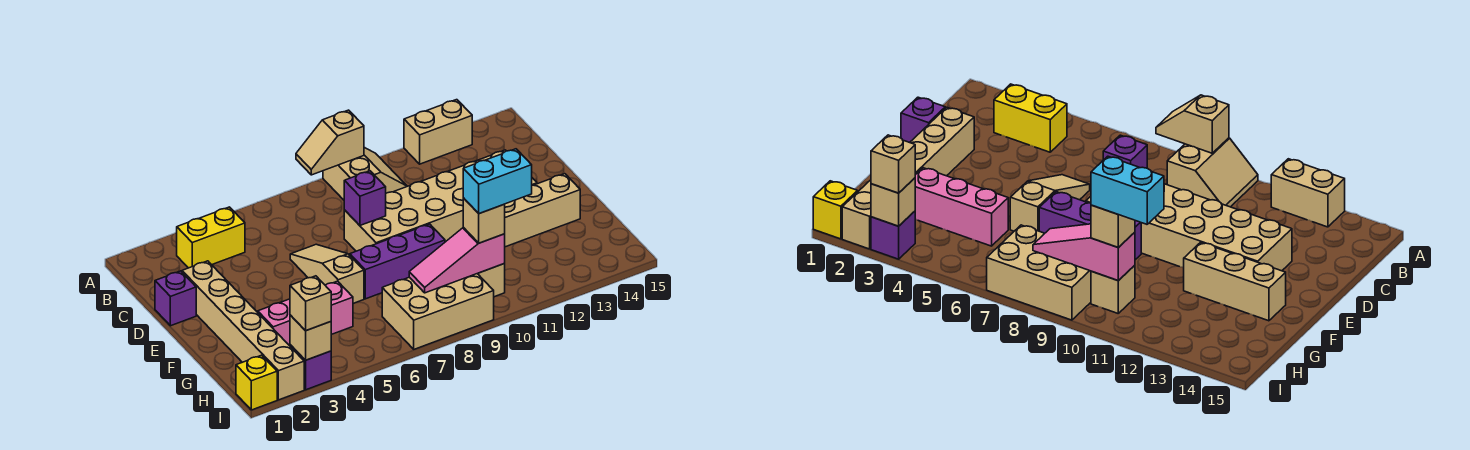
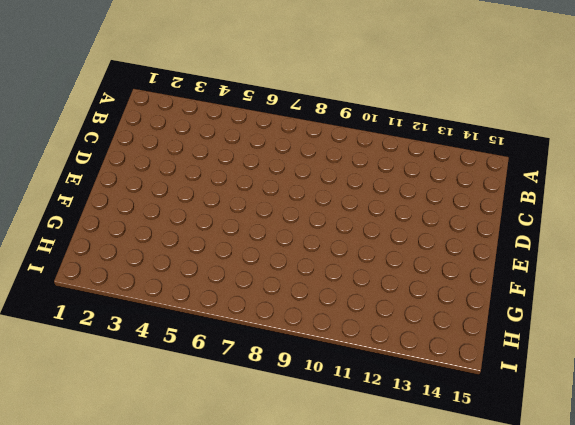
none -> tan 2x2 slope [323,147,407,200]
none -> tan 1x2 brick [404,100,472,164]
none -> yellow 1x2 brick [177,207,245,268]

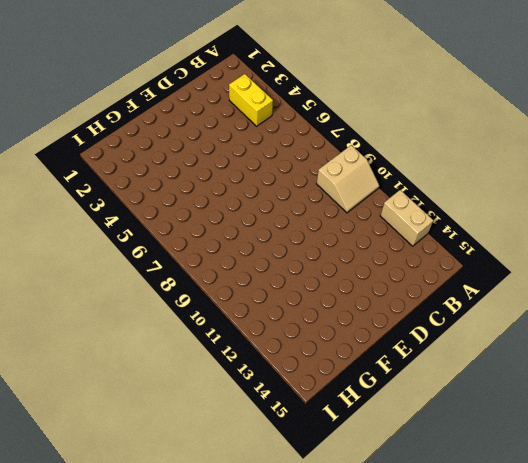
none -> purple 1x1 brick [155,271,196,326]
none -> tan 1x6 brick [182,261,304,400]
none -> tan 1x3 slope [290,244,364,303]

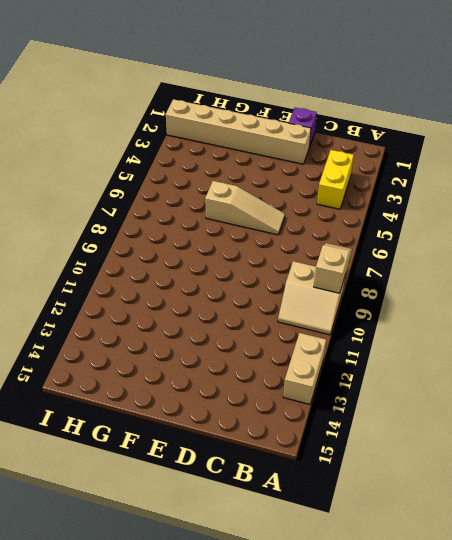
none -> tan 2x6 brick [344,150,537,251]
none -> purple 1x3 brick [350,224,445,299]
none -> tan 1x3 brick [504,174,580,247]

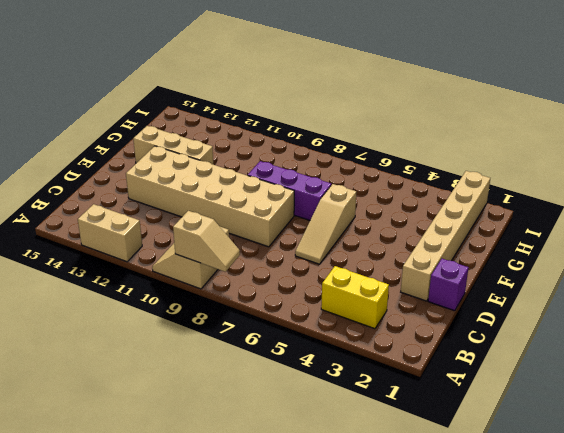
none -> pink 1x3 brick [258,281,353,346]
none -> tan 2x3 brick [382,274,494,349]
none -> tan 1x1 brick [478,264,505,297]

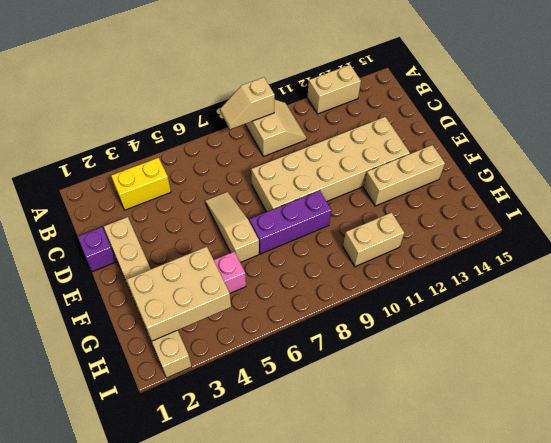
tan 2x3 brick [127,247,231,341] -> tan 2x3 brick moved to [382,274,494,349]
tan 1x2 brick [343,213,404,267] -> tan 1x1 brick [478,264,505,297]
none -> yellow 1x1 brick [236,355,277,410]
none -> purple 1x1 brick [290,345,331,390]
none -> purple 1x1 brick [344,171,386,225]

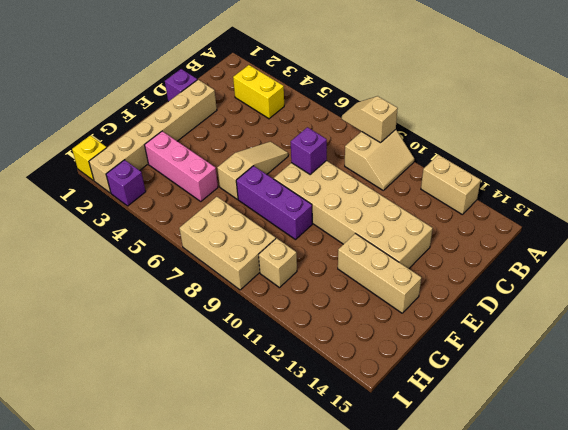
none -> pink 1x3 slope [409,228,505,293]
none -> tan 1x1 brick [290,315,331,360]
none -> tan 1x1 brick [463,198,505,243]

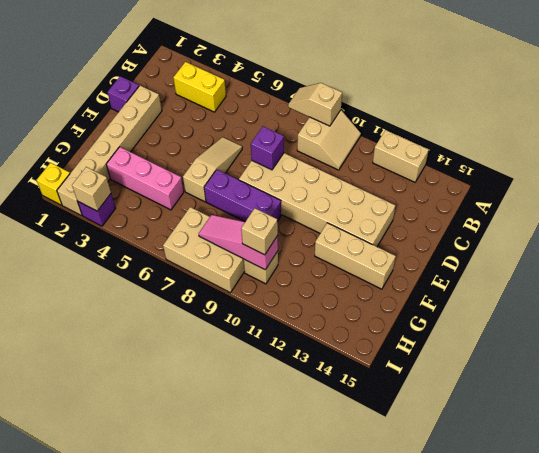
none -> tan 1x1 brick [290,276,331,331]
none -> cyan 1x2 brick [463,149,532,214]

